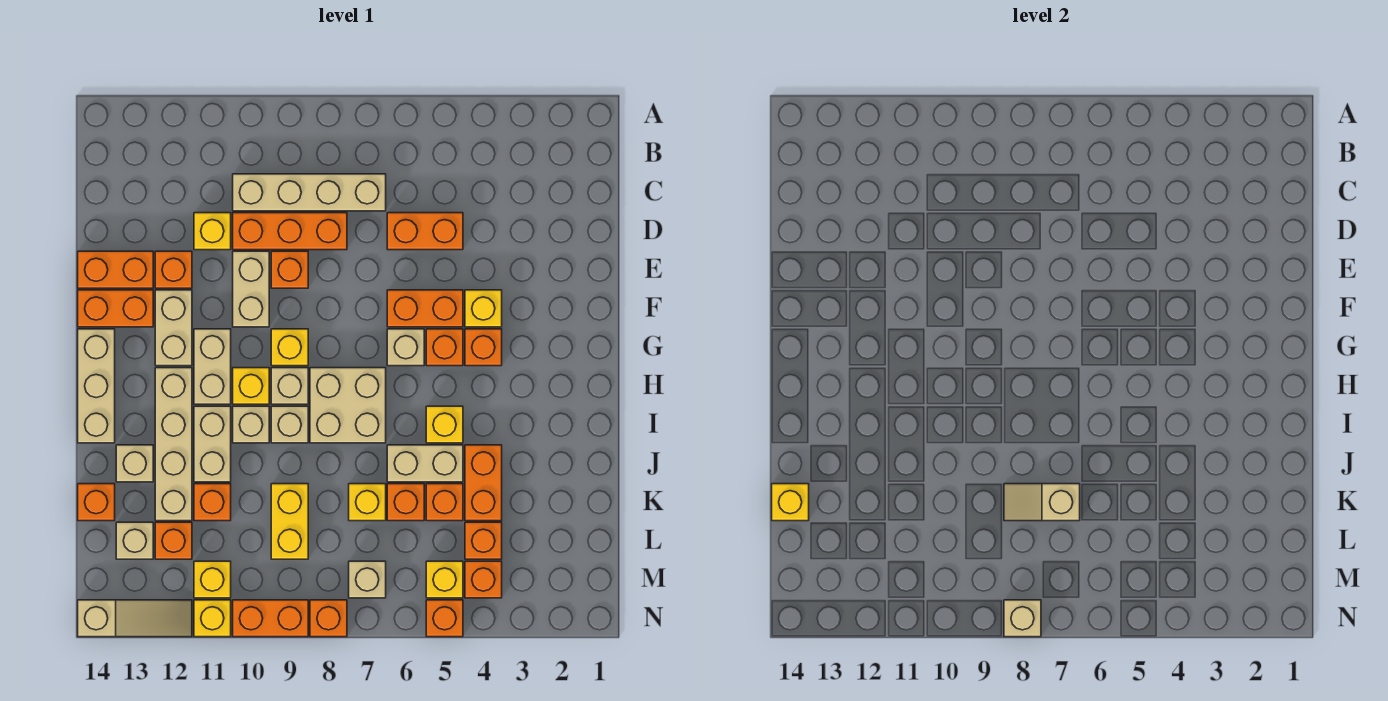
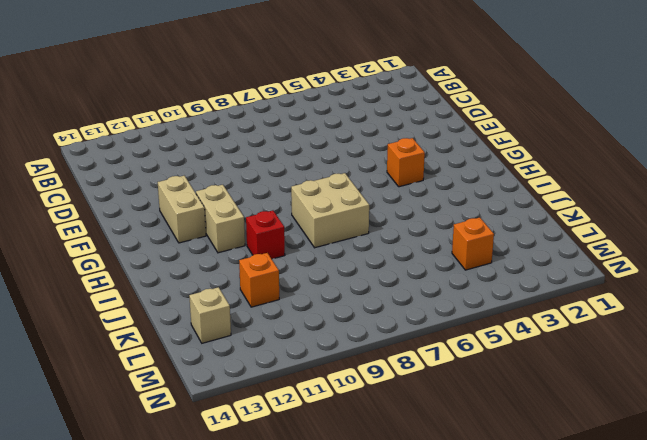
red 1x1 brick [246,211,285,259] -> tan 1x1 brick [233,406,269,443]
none -> tan 1x4 brick [233,174,386,211]
none -> orange 1x2 brick [387,213,463,250]
none -> orange 1x3 brick [233,213,347,250]
none -> yellow 1x1 brick [194,213,231,250]

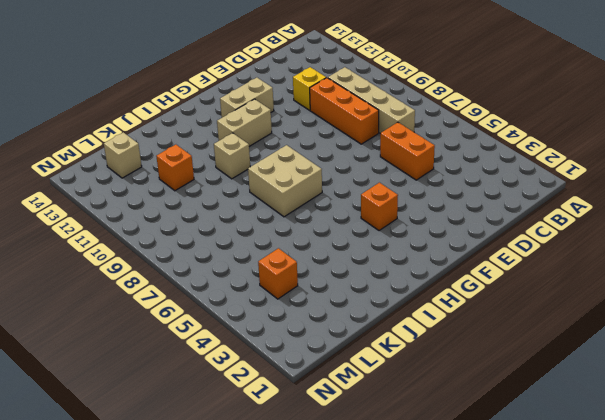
none -> orange 1x1 brick [271,251,308,288]
none -> tan 1x2 brick [233,251,269,327]
none -> orange 1x1 brick [155,251,192,288]
none -> orange 1x2 brick [78,251,153,288]

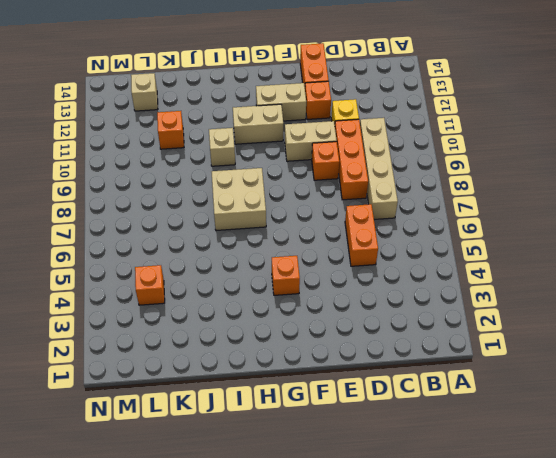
none -> yellow 1x1 brick [465,290,502,327]
none -> orange 1x2 brick [387,290,463,327]
none -> orange 1x2 brick [78,290,153,327]
none -> orange 1x1 brick [426,329,463,366]

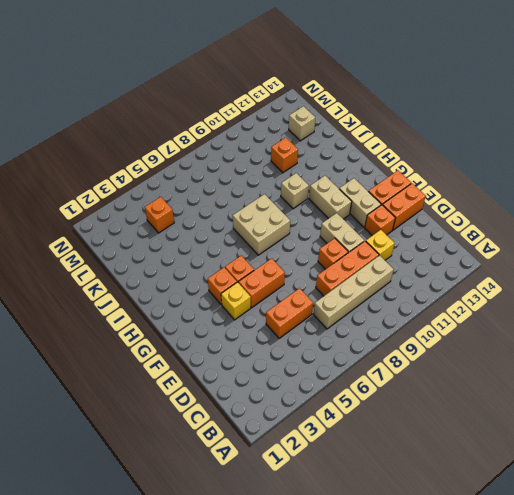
none -> tan 1x1 brick [387,329,424,366]
none -> yellow 1x1 brick [271,329,308,366]
none -> tan 1x3 brick [78,329,115,443]
none -> tan 1x1 brick [271,368,308,404]

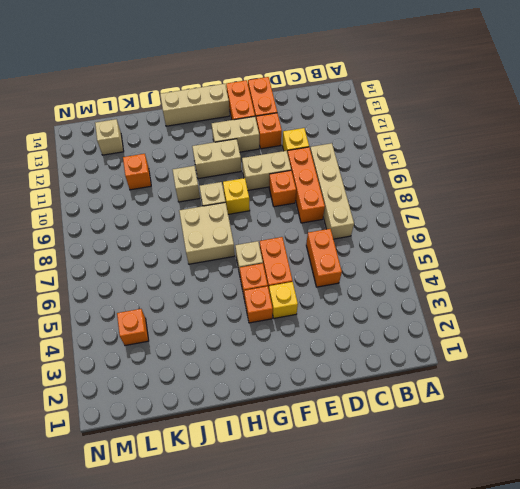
none -> yellow 1x1 brick [233,368,269,404]
none -> tan 1x4 brick [155,368,192,521]
none -> yellow 1x1 brick [426,406,463,443]
none -> tan 1x1 brick [271,406,308,443]

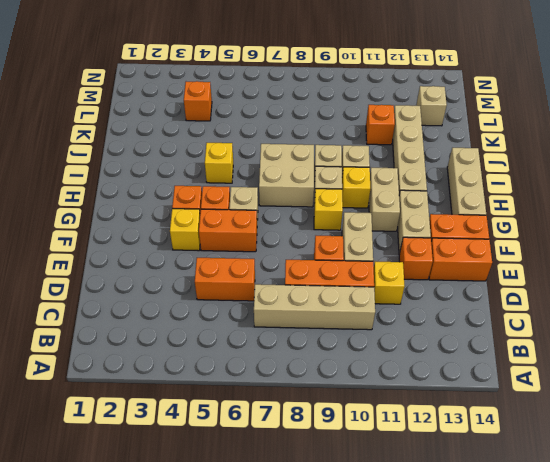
none -> tan 1x2 brick [194,406,231,482]
none -> orange 1x2 brick [465,445,502,521]
none -> tan 1x2 brick [387,445,463,482]
none -> tan 1x1 brick [116,445,153,482]

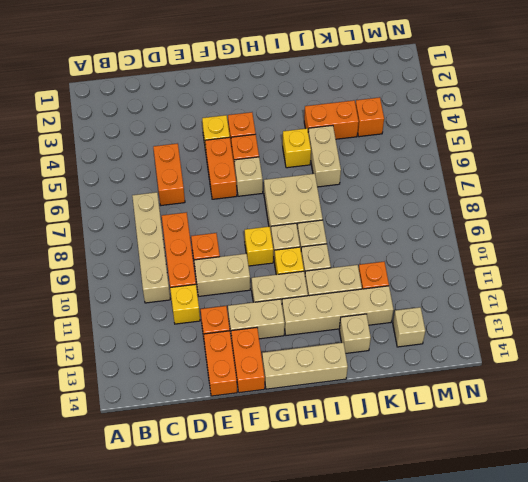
none -> orange 1x1 brick [426,484,463,521]
none -> orange 1x1 brick [387,484,424,521]
none -> yellow 1x1 brick [349,484,386,521]
none -> yellow 1x2 brick [271,484,308,559]

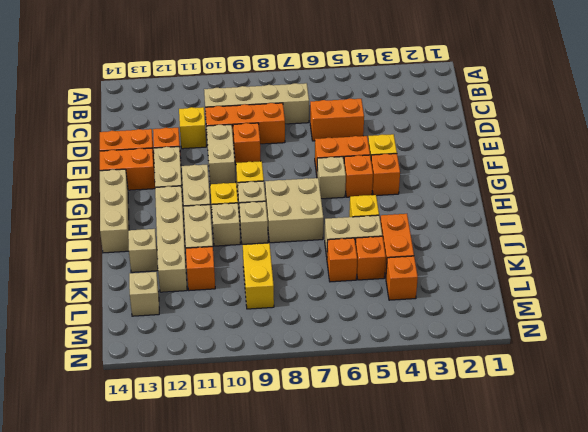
none -> yellow 1x1 brick [349,484,386,521]
none -> orange 1x1 brick [78,484,115,521]
none -> orange 1x1 brick [155,522,192,559]
none -> orange 1x1 brick [465,561,502,598]

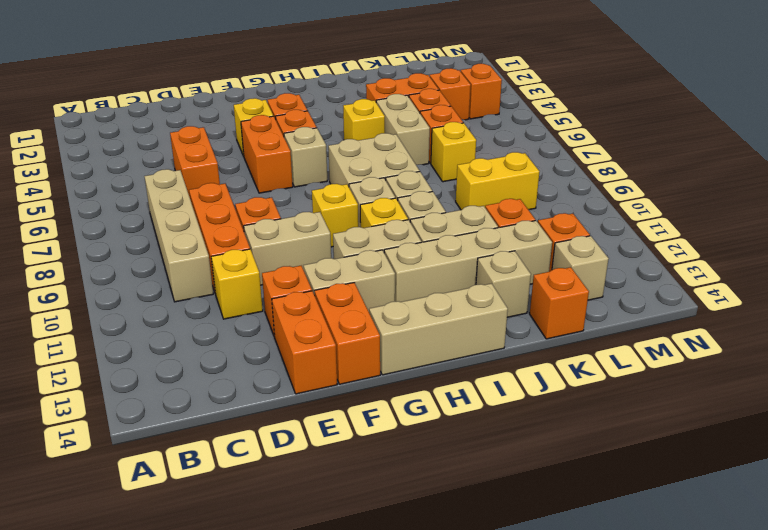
none -> yellow 1x1 brick [426,561,463,598]
none -> tan 1x1 brick [349,561,386,598]
none -> yellow 1x1 brick [194,561,231,598]
none -> orange 1x1 brick [426,600,463,637]

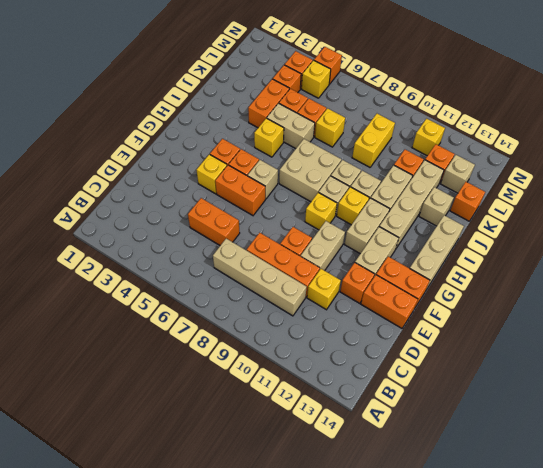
none -> tan 1x1 brick [349,561,386,598]
none -> orange 1x1 brick [310,600,347,637]
none -> orange 1x2 brick [233,600,308,637]
none -> yellow 1x1 brick [194,600,231,637]

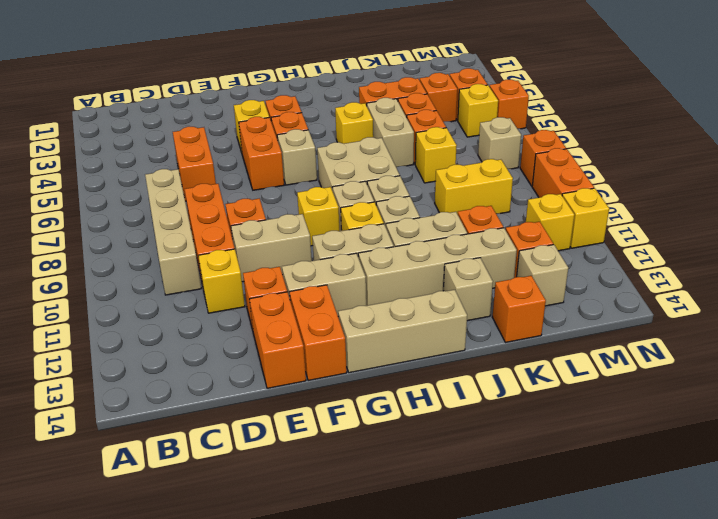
none -> tan 1x3 slope [78,600,192,637]
none -> tan 1x2 slope [1004,484,1080,521]
none -> yellow 1x1 brick [772,484,809,521]
none -> tan 1x1 brick [1004,600,1041,637]

